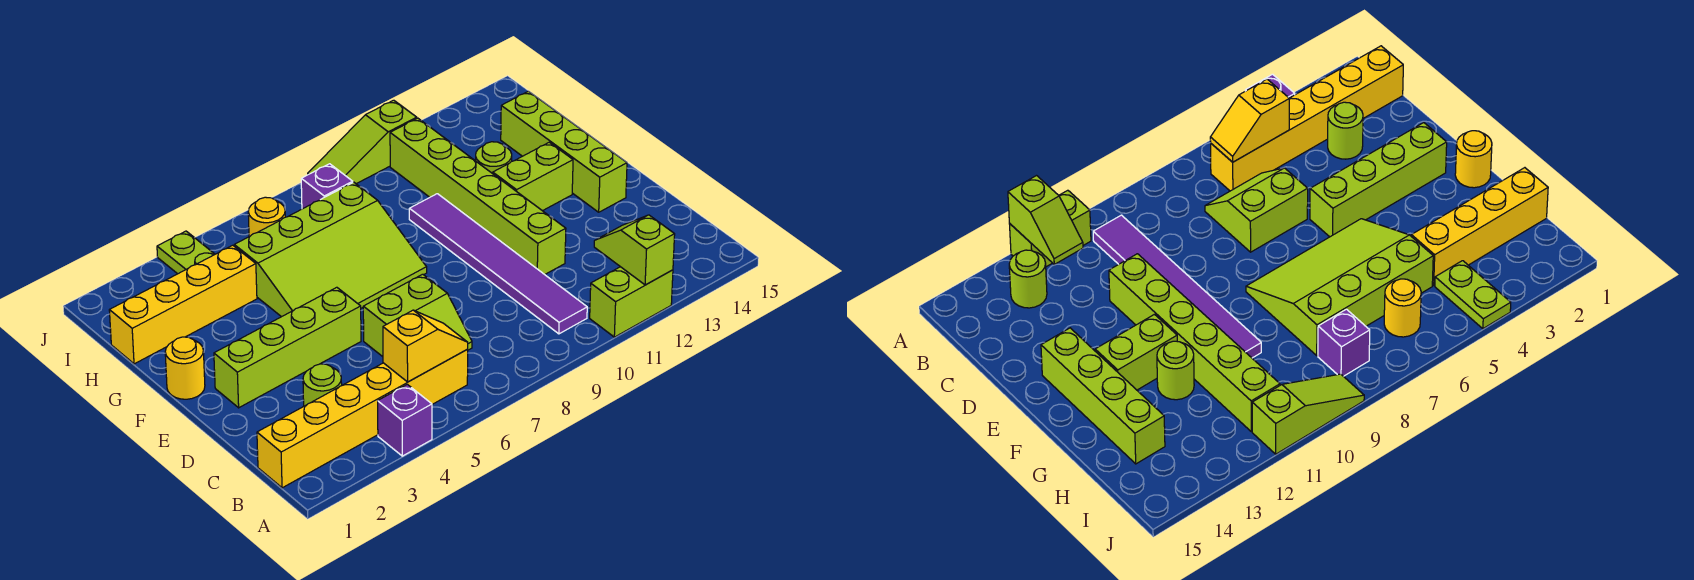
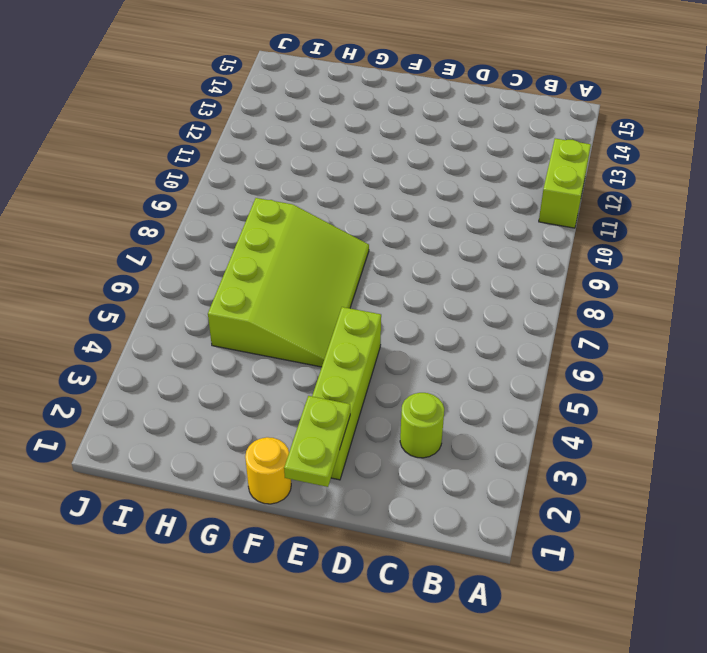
lime 1x2 plate [284,396,350,487] -> lime 1x2 plate turned to [157,231,215,274]
none -> purple 1x1 brick [378,384,432,456]
none -> yellow 1x6 brick [257,349,468,488]
none -> purple 1x6 tile [409,194,587,334]

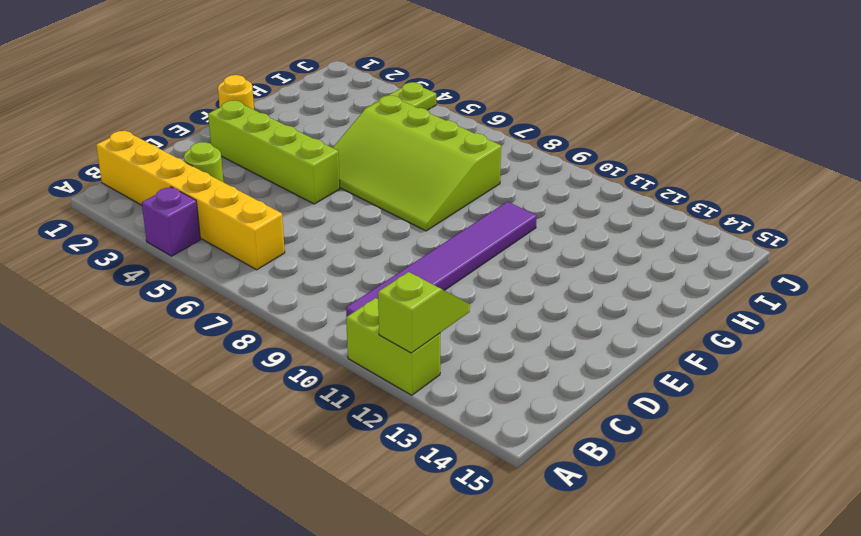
none -> lime 1x1 round brick [1009,250,1047,308]
none -> lime 2x2 slope [363,274,472,357]
none -> lime 1x6 brick [390,118,566,275]

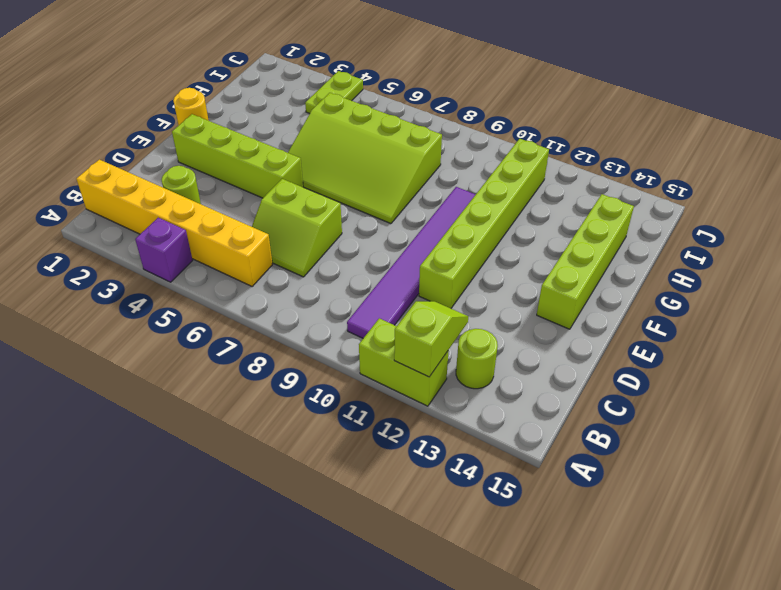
none -> lime 1x2 brick [493,142,573,211]
none -> lime 1x1 round brick [475,142,512,174]
none -> yellow 1x4 brick [109,245,257,364]

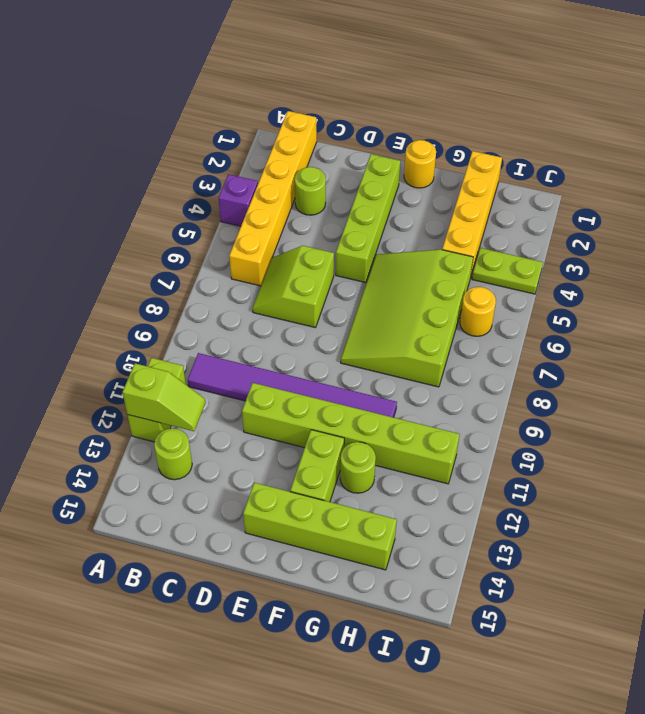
none -> purple 1x1 brick [301,164,353,209]
none -> lime 1x3 slope [308,100,417,184]
none -> yellow 1x2 slope [383,310,468,382]

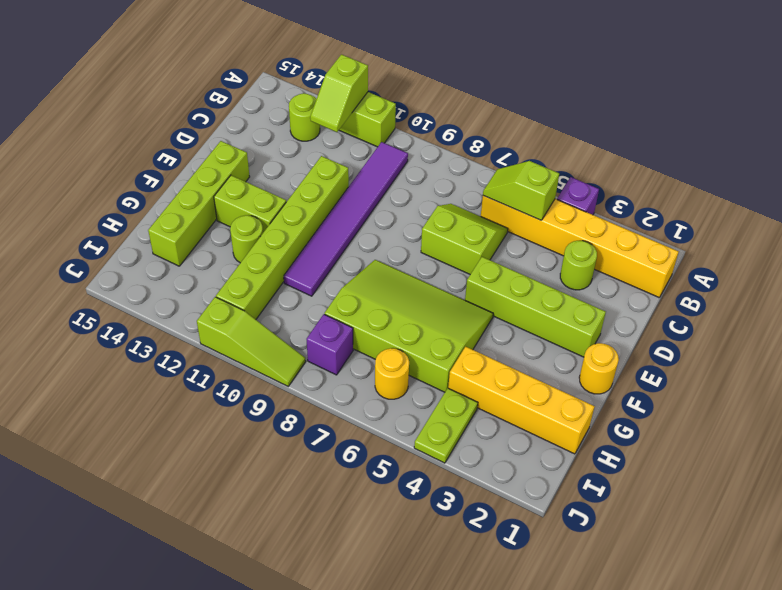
lime 1x2 slope [483,161,559,220] -> yellow 1x2 slope [383,310,468,382]

